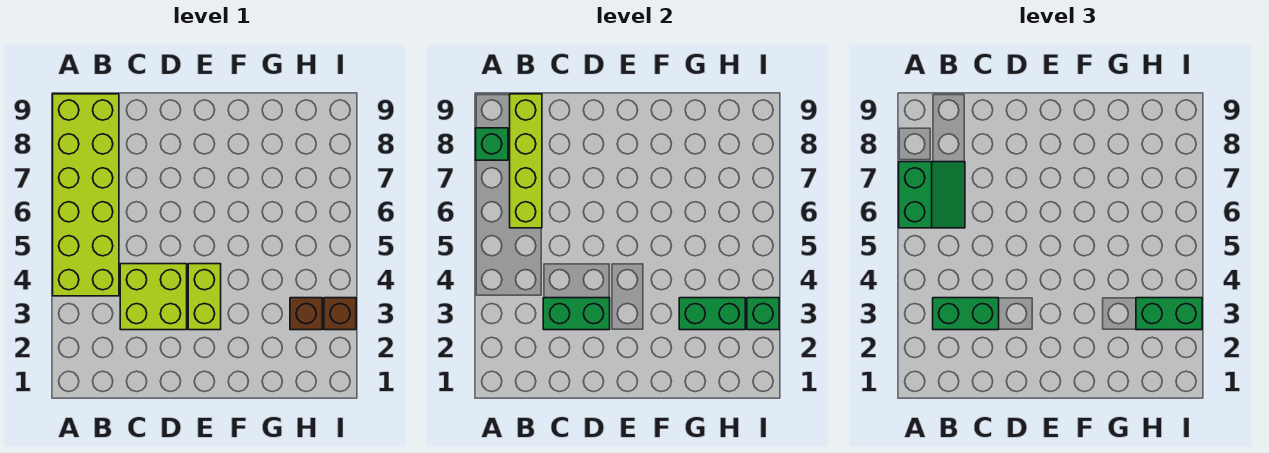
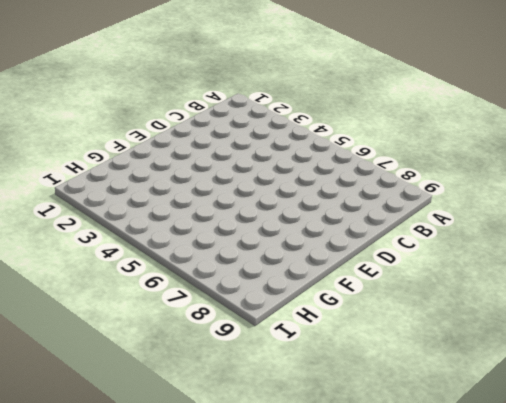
none -> lime 2x6 brick [53,94,119,296]
none -> lime 2x2 brick [120,264,187,330]
none -> lime 1x2 brick [188,264,221,330]

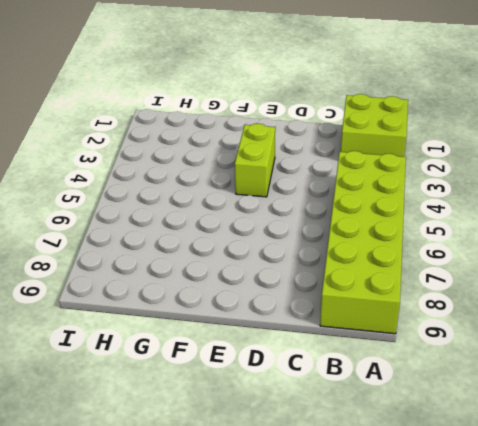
lime 2x2 brick [341,94,408,157] -> lime 2x2 brick moved to [120,264,187,330]
none -> brown 1x1 brick [290,298,322,330]
none -> brown 1x1 brick [324,298,356,330]
none -> green 1x1 brick [476,128,508,160]

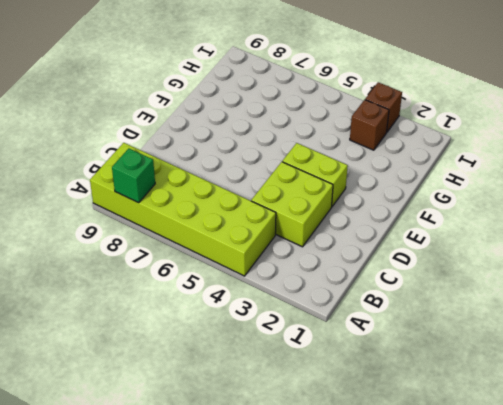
none -> lime 1x4 brick [510,94,542,228]
none -> green 1x2 brick [543,298,610,330]
none -> green 1x2 brick [679,298,745,330]

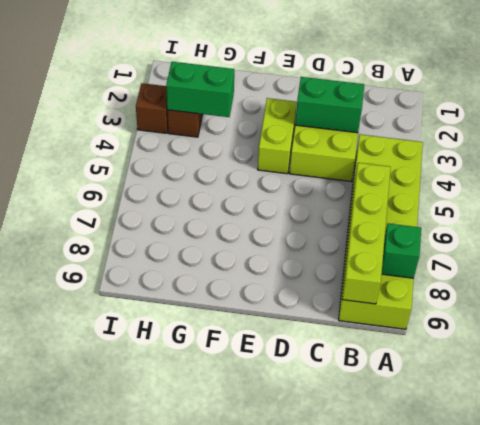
none -> green 1x1 brick [747,298,779,330]
none -> green 2x2 slope [899,162,965,228]
none -> green 1x2 brick [933,298,999,330]

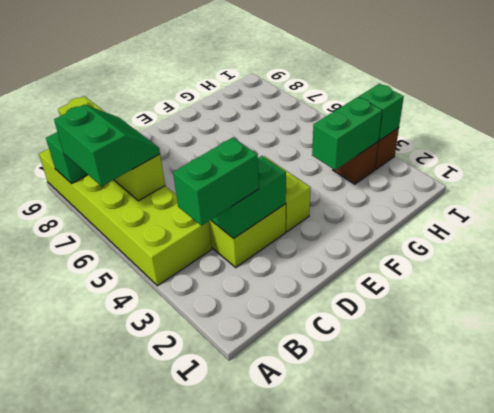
none -> green 1x2 brick [1136,298,1202,330]

